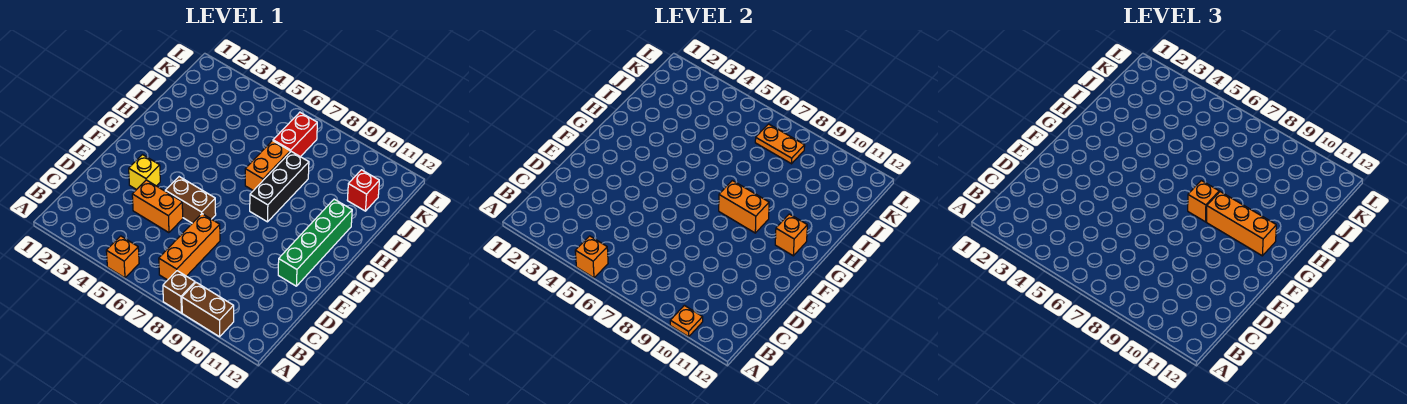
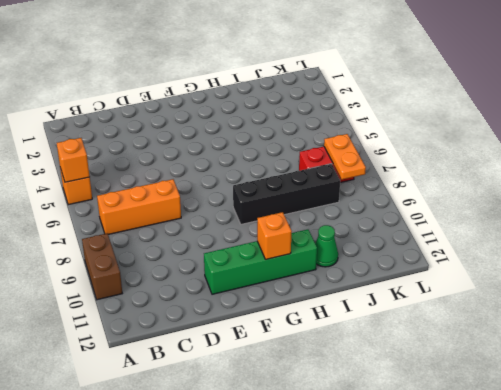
black 1x4 brick [233,164,340,224] -> black 1x3 brick [250,152,309,222]
green 1x1 cone [315,225,338,267] -> none
none -> brown 1x1 brick [163,271,195,313]
none -> orange 1x2 brick [132,180,183,233]
none -> yellow 1x1 brick [129,155,160,190]

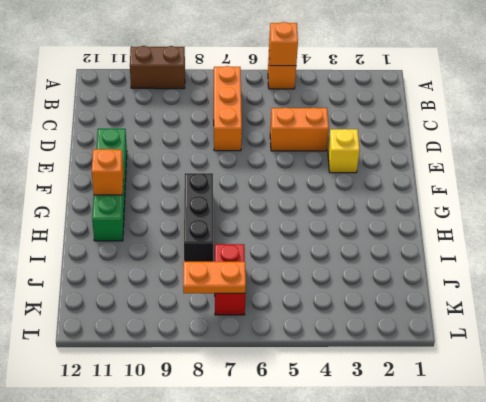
none -> brown 1x1 brick [163,271,195,313]
none -> brown 1x2 brick [165,177,216,223]
none -> orange 1x2 brick [245,141,290,191]

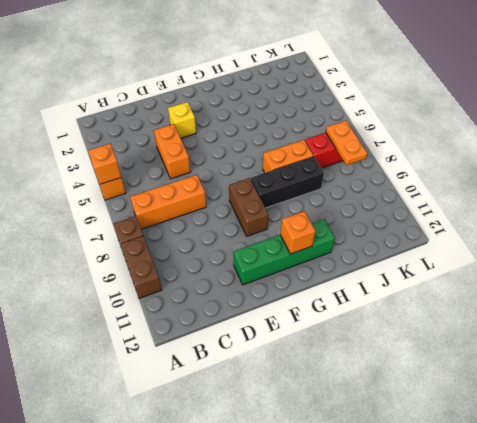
brown 1x2 brick [229,178,269,236] -> brown 1x2 brick moved to [165,177,216,223]
none -> red 1x1 brick [347,170,379,211]
none -> orange 1x1 plate [670,305,703,337]
none -> orange 1x2 brick [719,180,769,233]

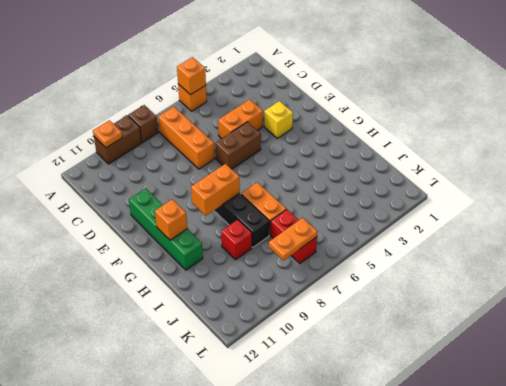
red 1x1 brick [221,220,252,259] -> red 1x1 brick moved to [347,170,379,211]
none -> orange 1x1 brick [1188,180,1219,222]
none -> orange 1x3 brick [1207,192,1276,256]

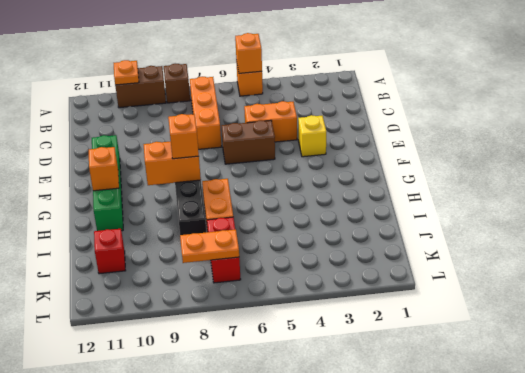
none -> orange 1x3 brick [1207,192,1276,256]

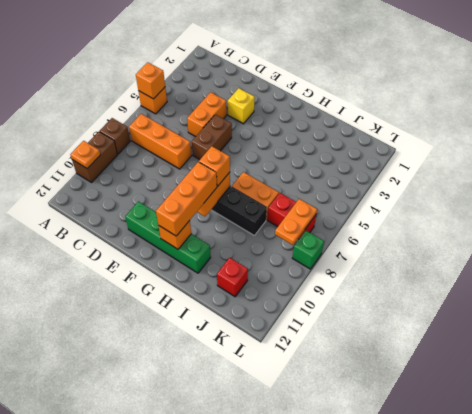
green 1x1 brick [293,231,324,269] -> none

